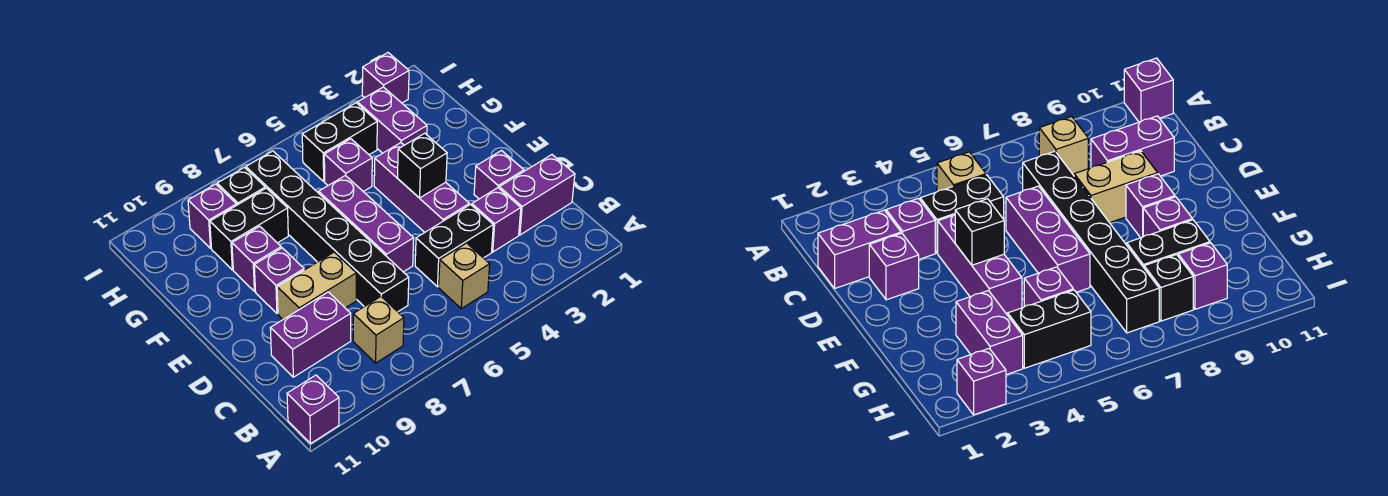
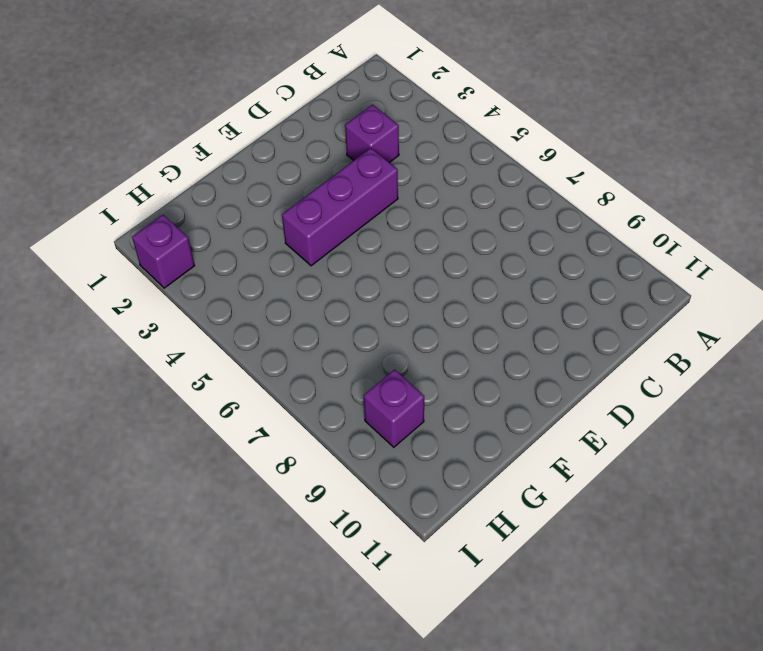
none -> purple 1x1 brick [287,375,339,443]
none -> tan 1x1 brick [439,243,490,309]
none -> tan 1x1 brick [353,297,404,363]

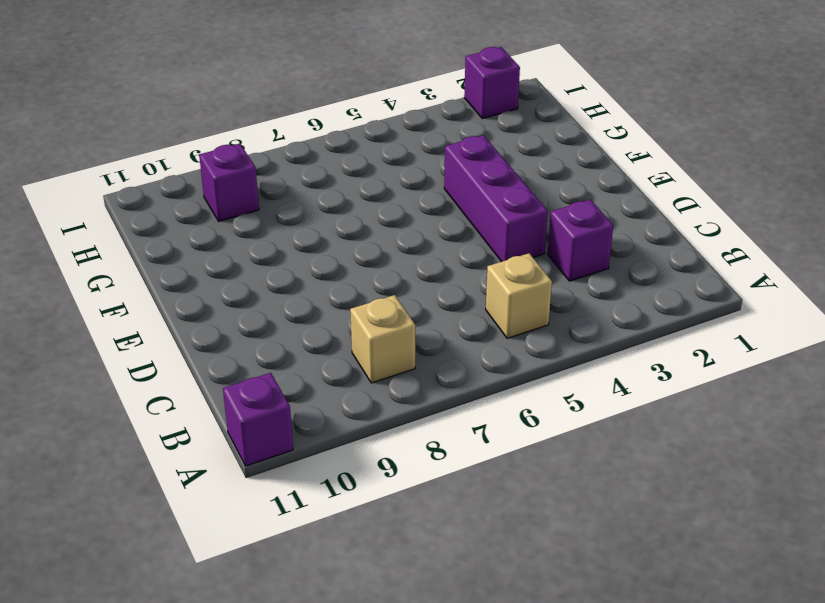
none -> purple 1x2 brick [499,155,575,235]
none -> black 1x2 brick [415,205,493,287]
none -> black 1x6 brick [246,151,409,312]

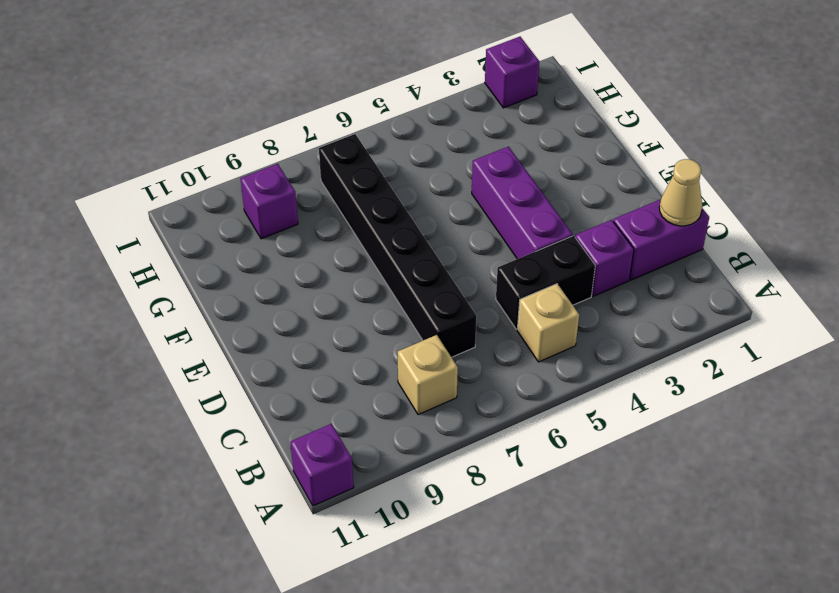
tan 1x1 cone [659,159,702,226] -> none
none -> purple 1x2 brick [270,292,351,377]
none -> purple 1x1 brick [474,151,524,199]
none -> purple 1x3 brick [319,175,414,272]

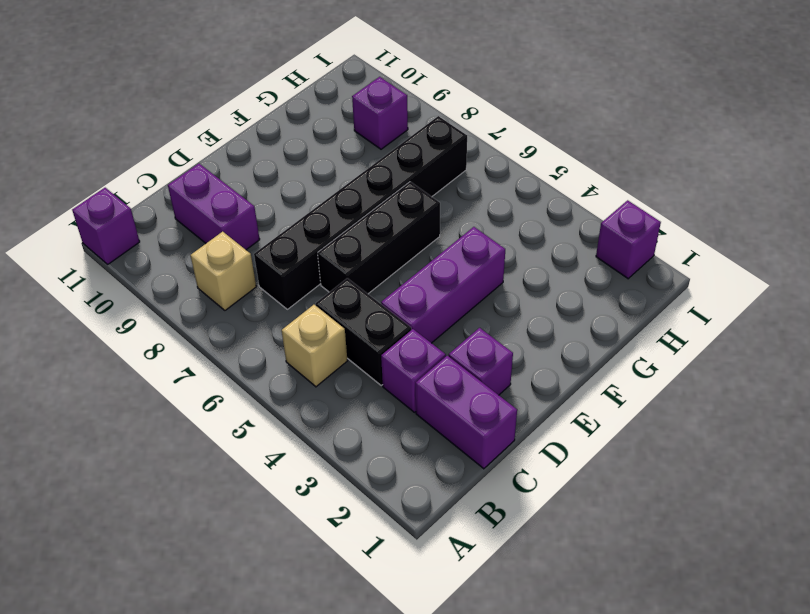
black 1x3 brick [318,182,440,294] -> purple 1x3 brick [319,175,414,272]
none -> tan 1x2 brick [277,252,356,319]
none -> purple 1x1 brick [254,248,304,313]
none -> purple 1x1 brick [232,226,281,292]

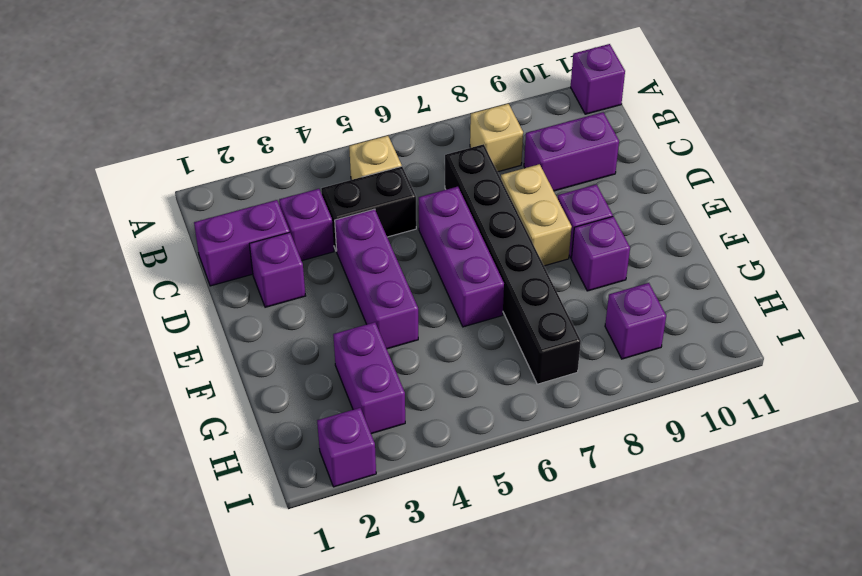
tan 1x2 brick [501,164,572,266] -> tan 1x2 brick turned to [277,252,356,319]
none -> purple 1x1 brick [324,139,372,192]
none -> black 1x2 brick [210,188,288,270]
none -> black 1x2 brick [302,103,377,181]

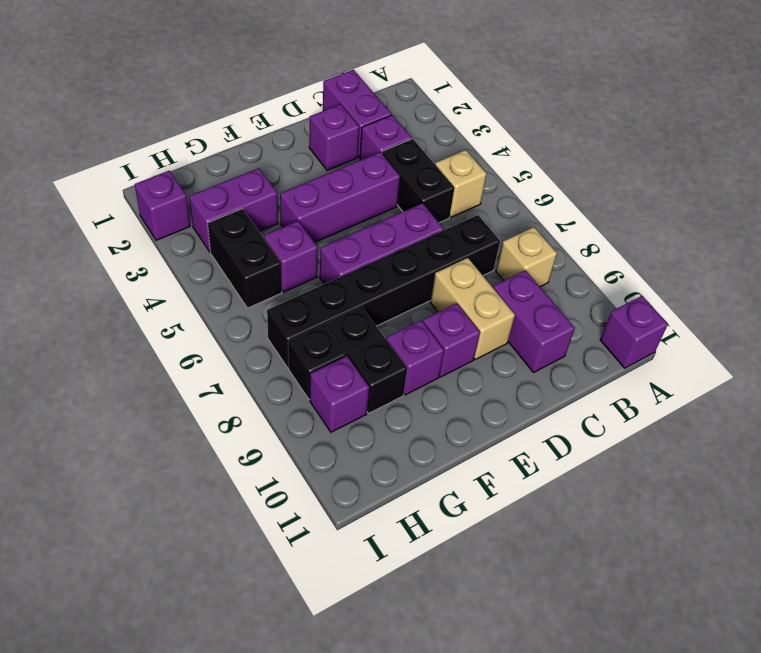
none -> black 1x1 brick [398,133,447,198]

